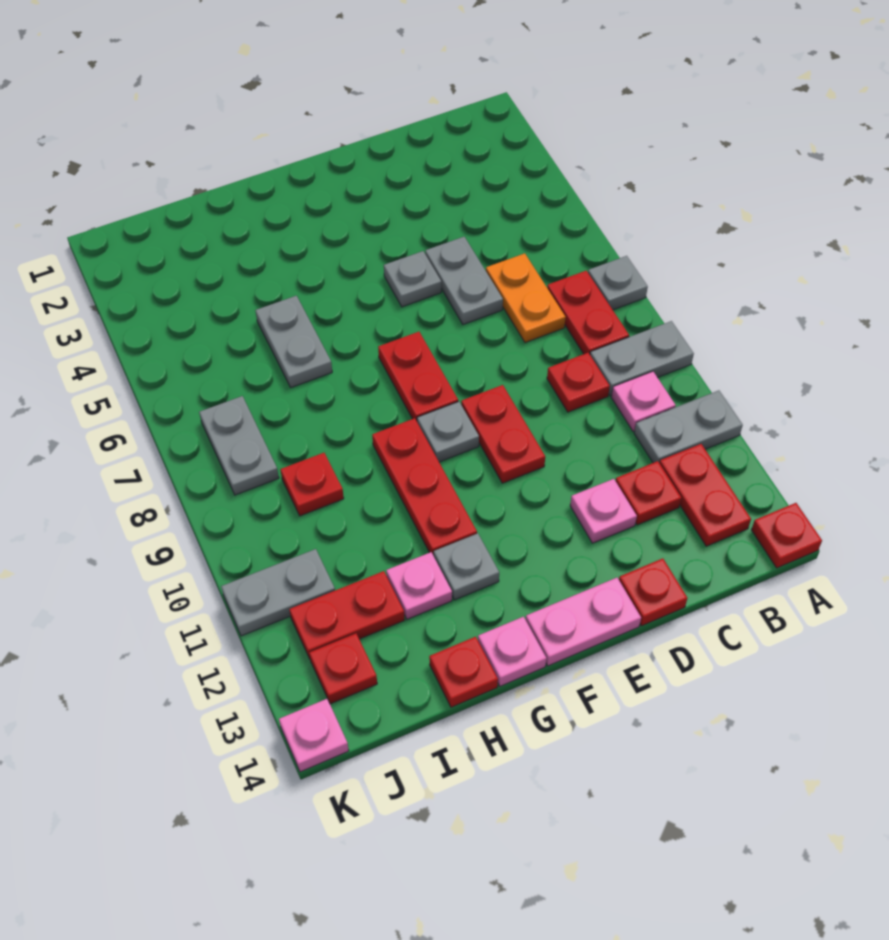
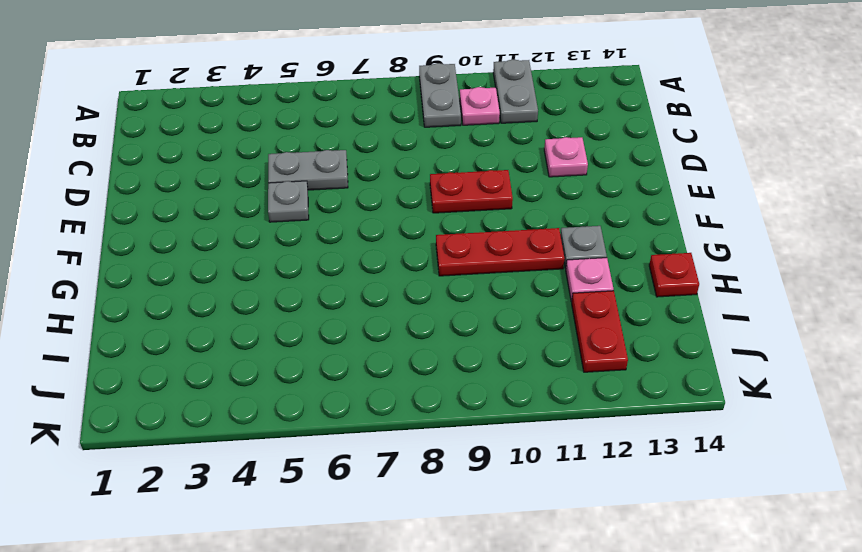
none -> grey 1x1 plate [588,256,648,310]
none -> red 1x1 plate [751,503,822,568]
none -> red 1x2 plate [547,271,629,354]
none -> red 1x2 plate [660,444,751,546]

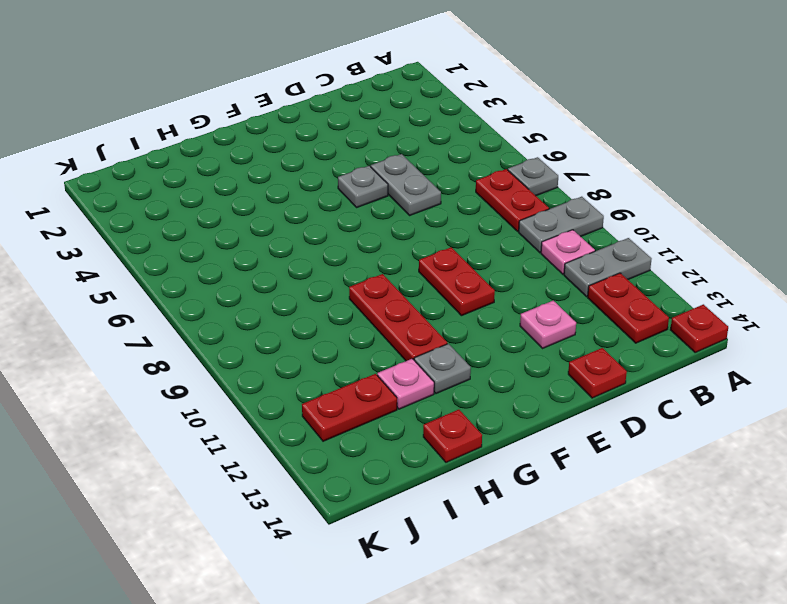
none -> orange 1x2 plate [486,253,566,343]
none -> red 1x1 plate [547,353,610,412]
none -> red 1x1 plate [616,461,681,525]
none -> pink 1x2 plate [526,578,641,666]

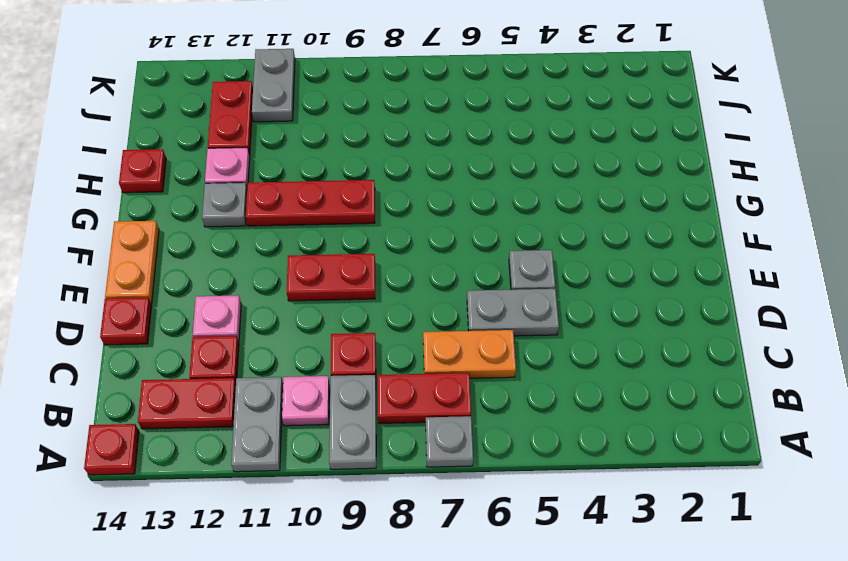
orange 1x2 plate [105,221,159,304] -> pink 1x2 plate [526,578,641,666]
none -> red 1x2 plate [378,332,458,421]
none -> grey 1x1 plate [417,401,479,462]
none -> pink 1x1 plate [478,617,546,686]
none -> grey 1x2 plate [255,296,332,387]

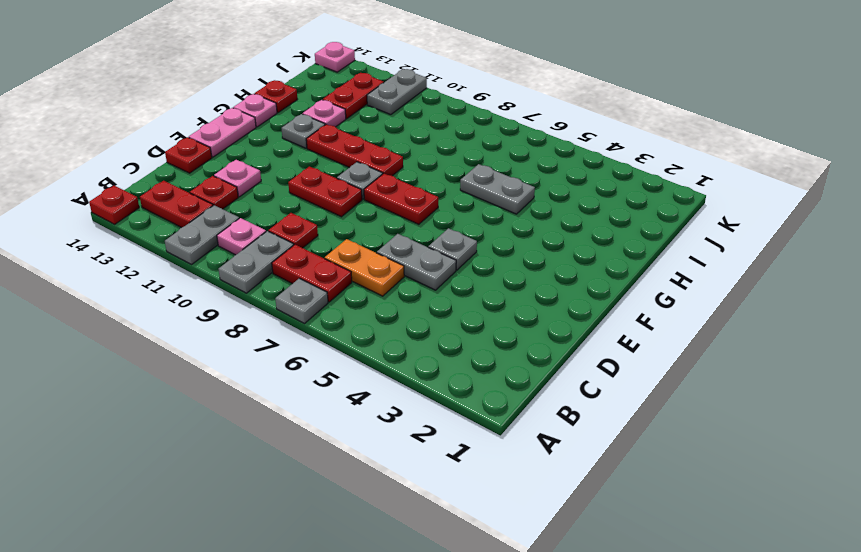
none -> red 1x1 plate [280,453,344,516]
none -> grey 1x2 plate [199,396,279,495]
none -> red 1x1 plate [309,634,377,704]

